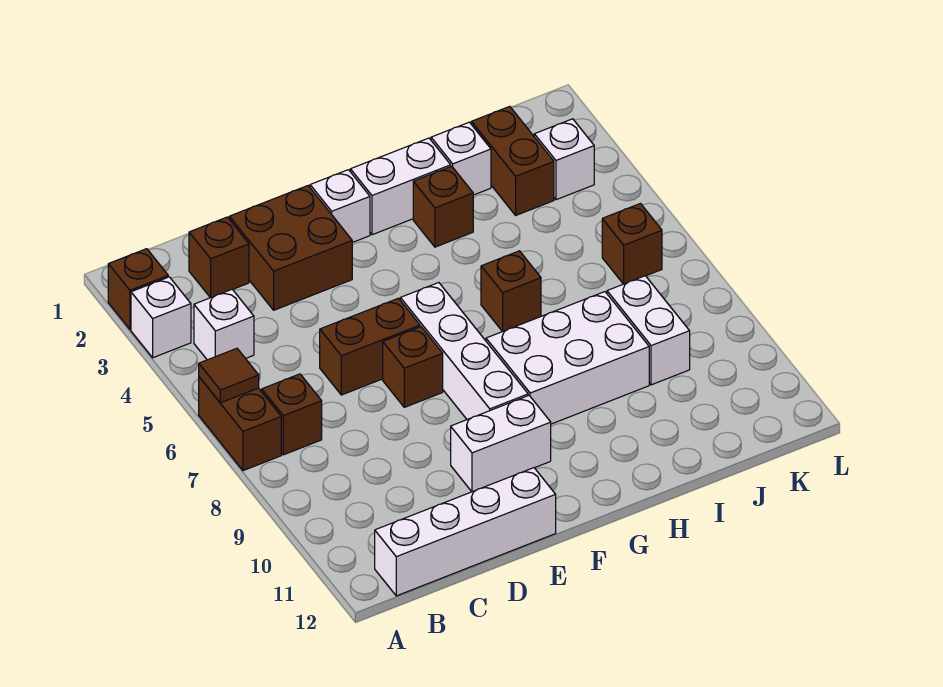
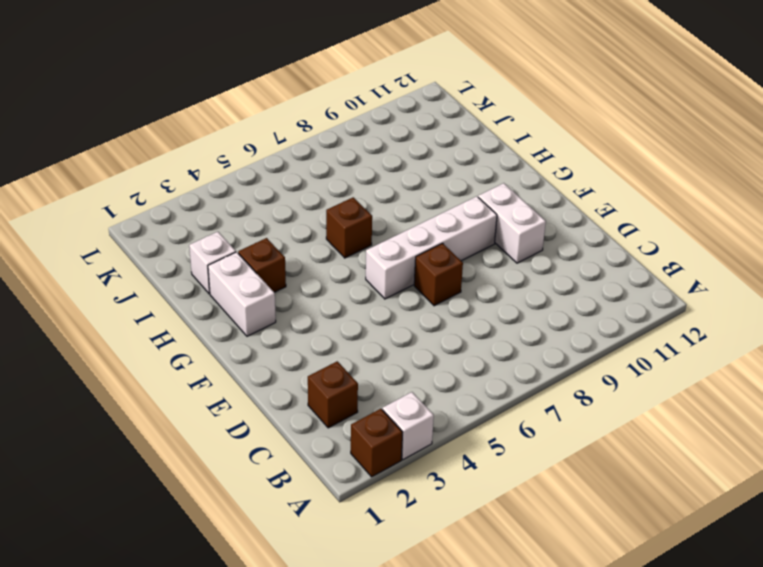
none -> brown 1x2 brick [199,377,281,471]
none -> white 1x1 brick [194,289,254,360]
none -> brown 1x1 brick [261,374,322,455]

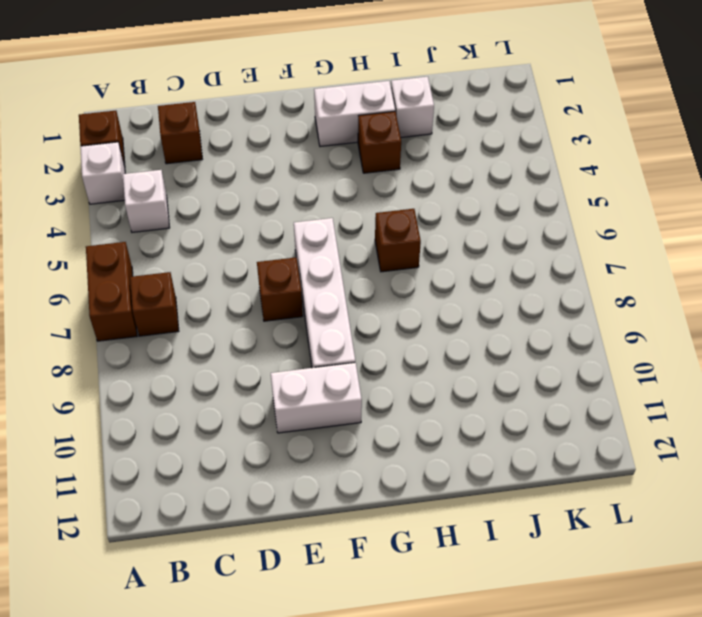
none -> white 1x4 brick [375,468,556,596]
none -> brown 2x2 brick [229,186,352,310]
none -> brown 1x2 brick [320,298,420,395]

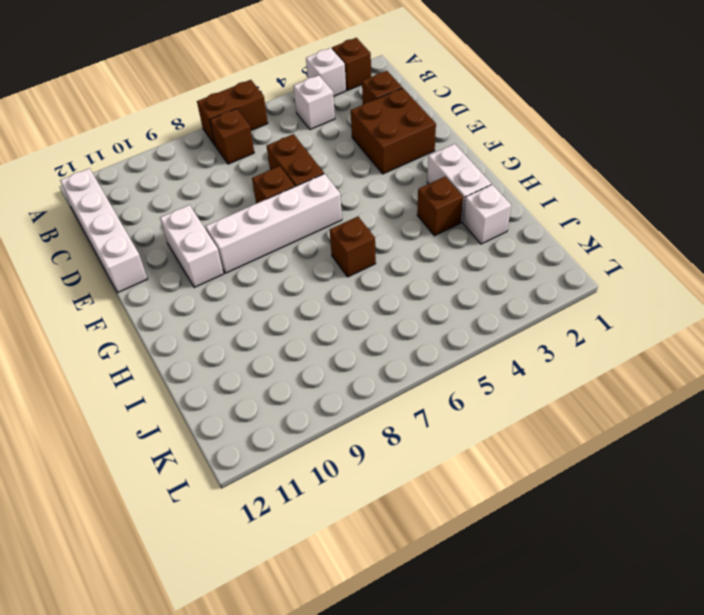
none -> white 1x1 brick [310,170,370,243]
none -> white 2x3 brick [486,292,649,424]
none -> brown 1x2 brick [471,106,554,215]

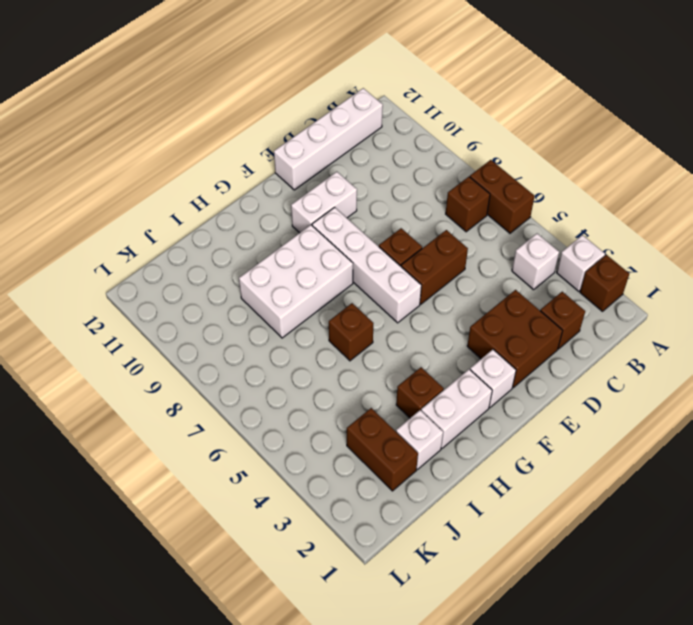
none -> white 1x2 brick [607,276,690,385]
none -> white 1x1 brick [534,119,594,200]
none -> brown 1x1 brick [602,204,662,284]

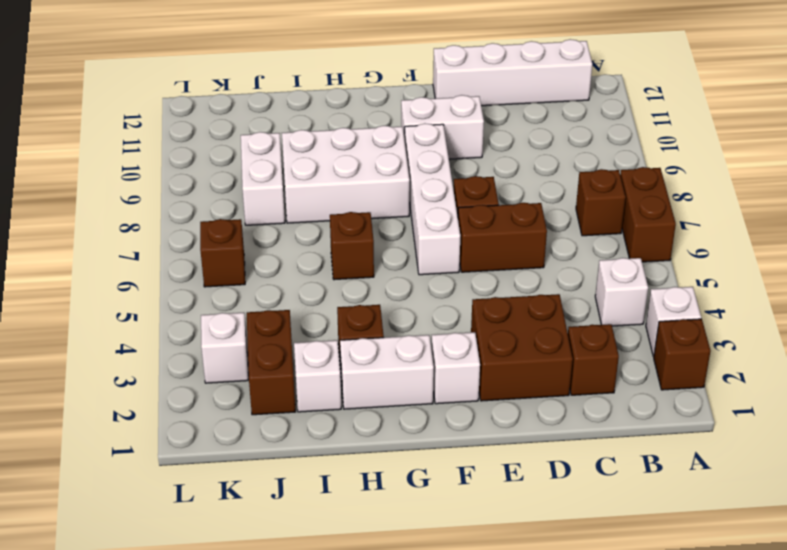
none -> brown 1x1 tile [199,348,259,403]

